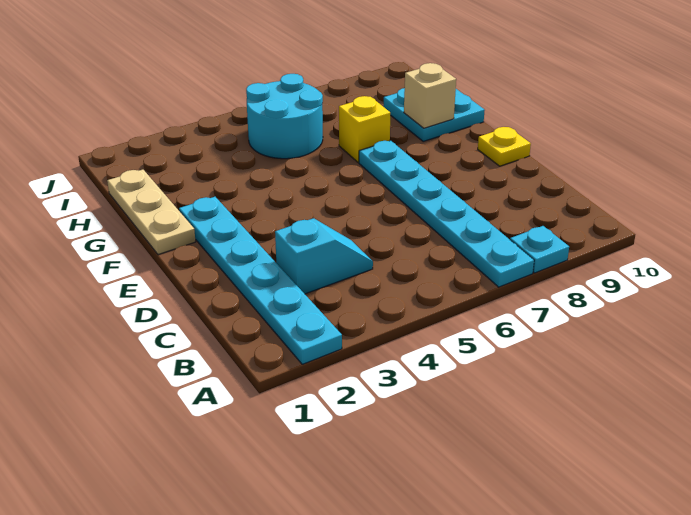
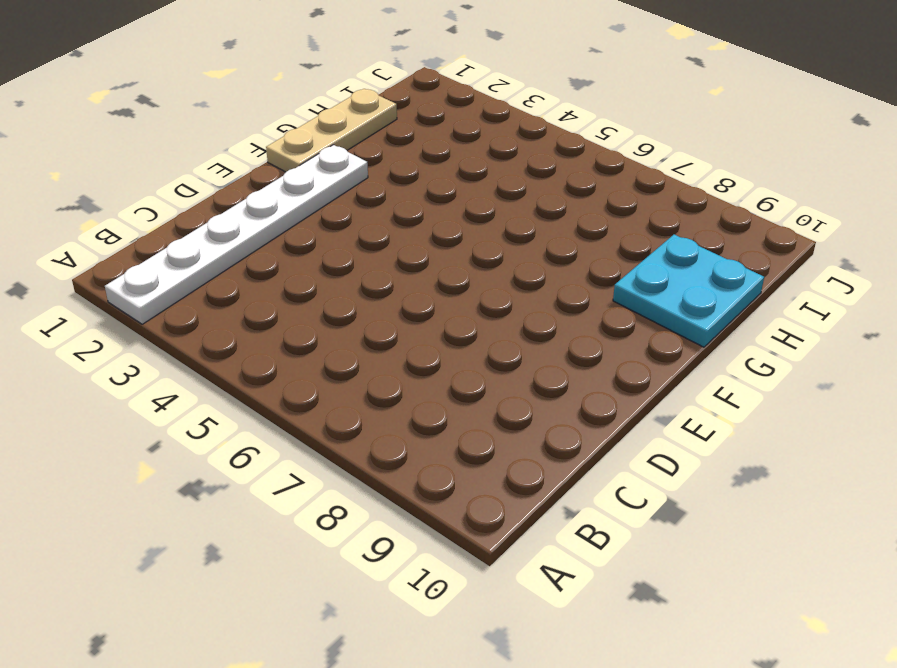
white 1x6 plate [105,145,368,324] -> cyan 1x6 plate [179,197,342,364]
none -> cyan 1x6 plate [359,141,534,287]
none -> cyan 1x1 plate [510,226,569,273]

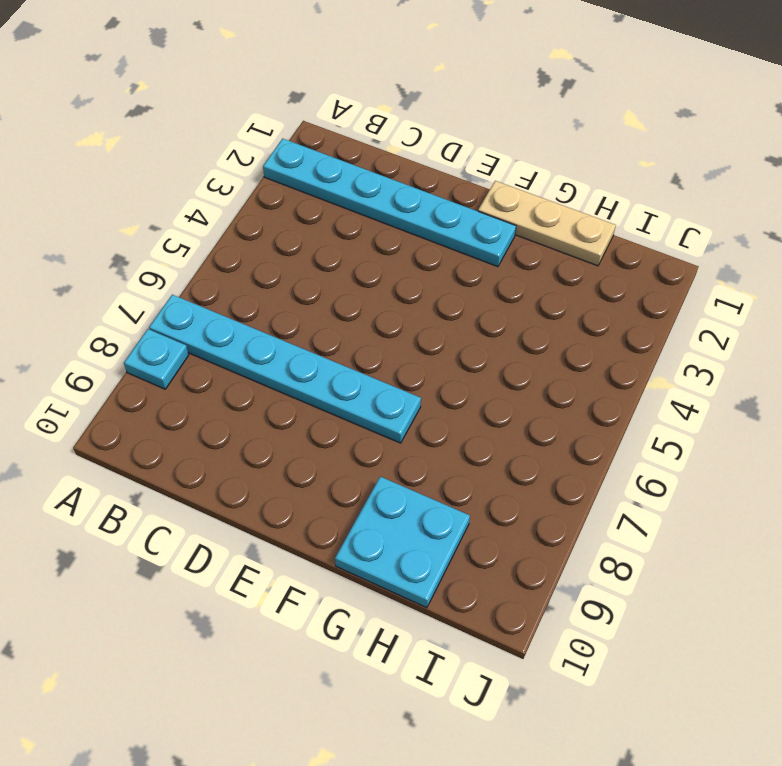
none -> cyan 1x2 slope [275,218,373,294]
none -> yellow 1x1 plate [478,127,531,166]

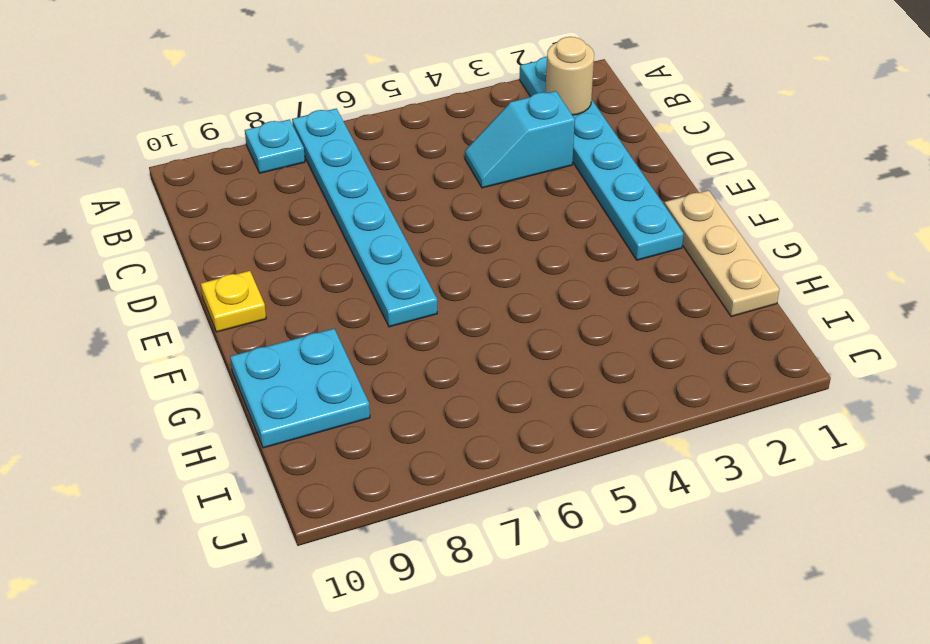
tan 1x1 round brick [546,37,594,115] -> none
none -> yellow 1x1 brick [339,96,390,163]
none -> cyan 2x2 round brick [246,74,323,159]

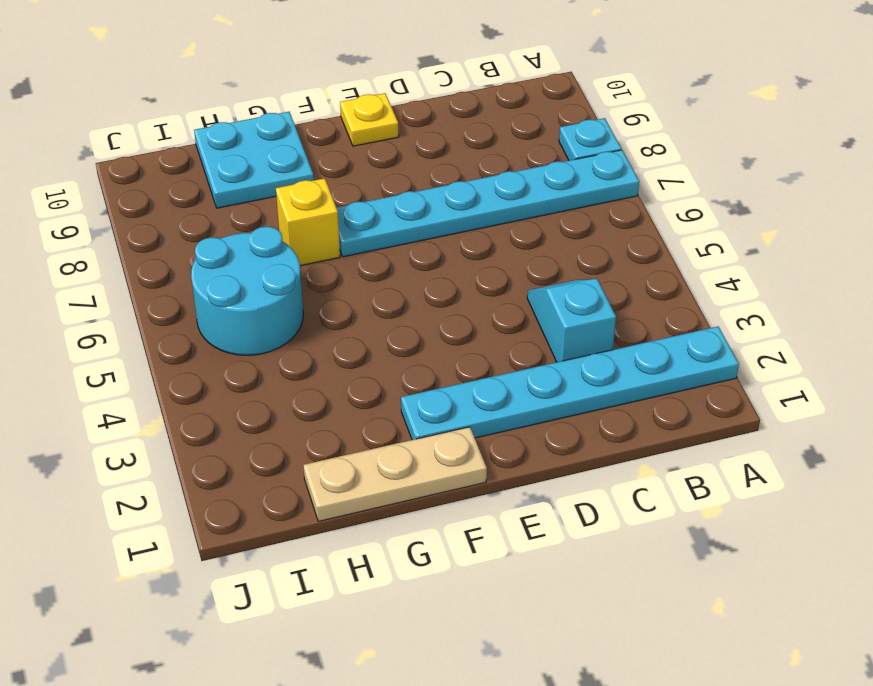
none -> tan 1x1 brick [404,63,456,128]

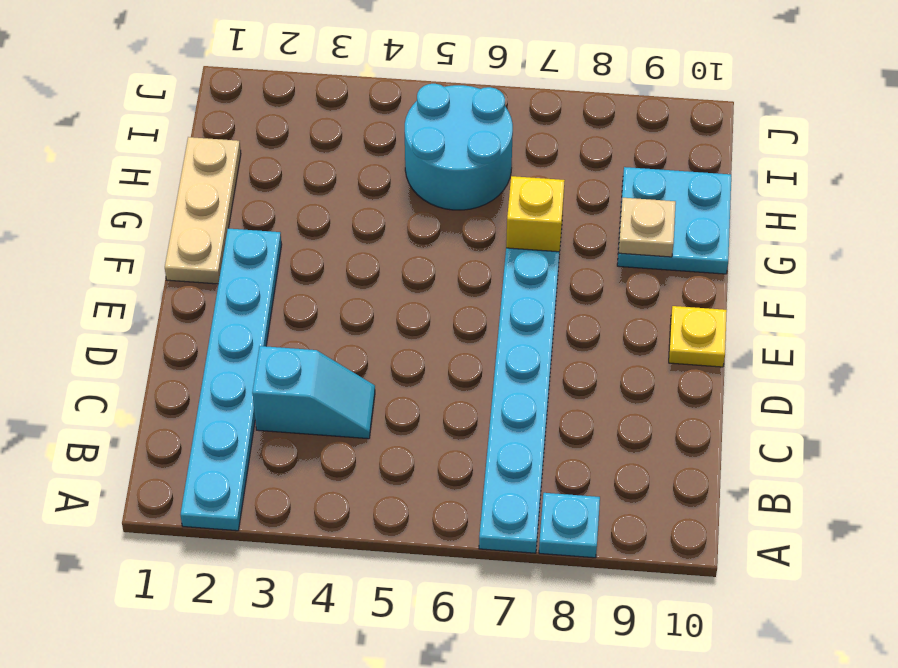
tan 1x1 plate [619,198,676,257] -> tan 1x1 brick [404,63,456,128]

